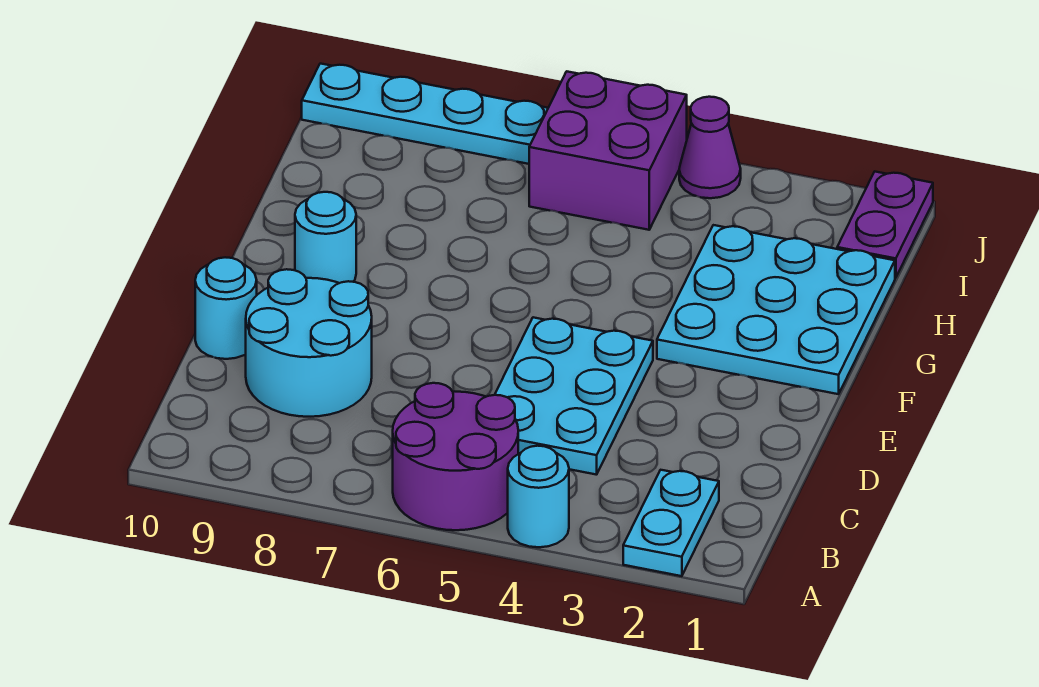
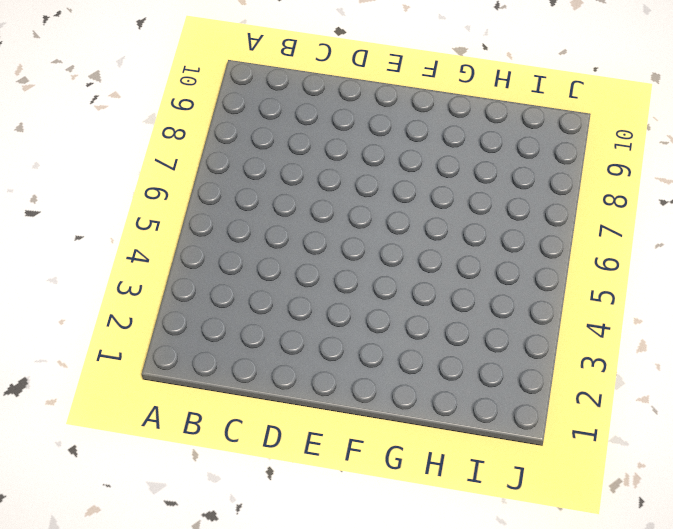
none -> cyan 1x2 plate [623,470,719,576]
none -> cyan 1x1 round brick [508,446,569,547]
none -> purple 2x2 round brick [393,383,518,530]

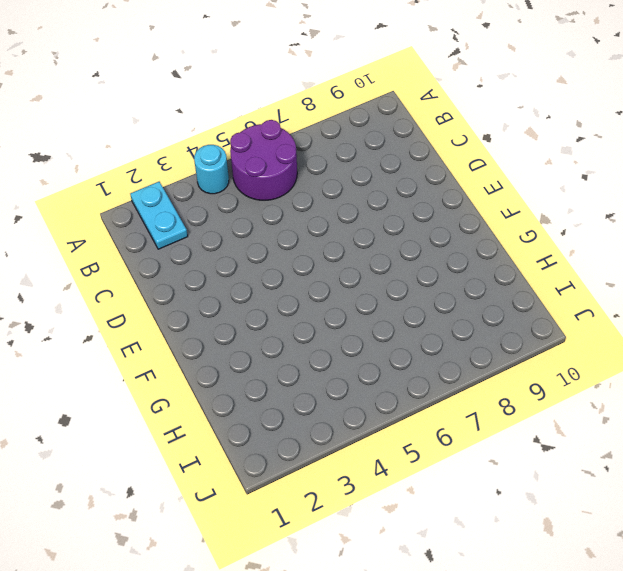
none -> cyan 2x3 plate [495,317,653,475]
none -> cyan 2x2 round brick [246,269,372,417]
none -> cyan 1x1 round brick [195,257,257,359]

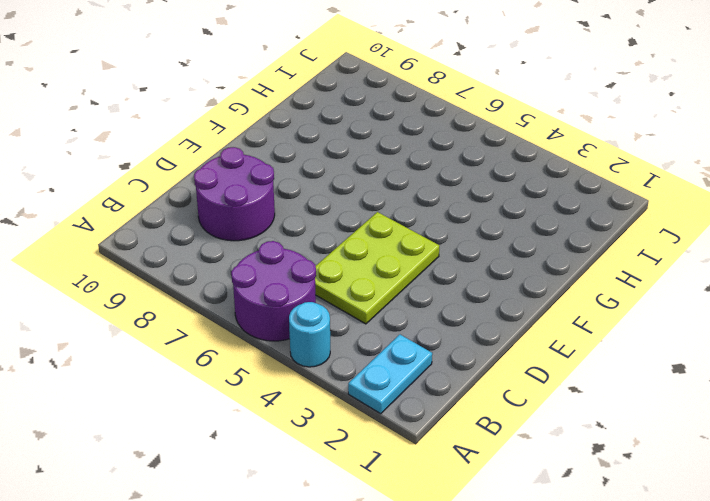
lime 2x3 plate [315,212,439,324] -> cyan 2x3 plate [495,317,653,475]
purple 2x2 round brick [194,147,275,241] -> cyan 2x2 round brick [246,269,372,417]
none -> cyan 1x1 round brick [195,257,257,359]
none -> cyan 3x3 plate [657,225,895,394]
none -> cyan 1x1 round brick [295,192,356,283]

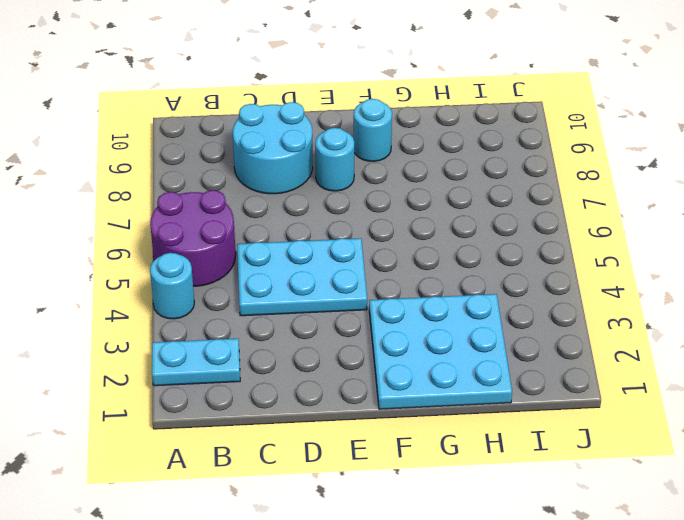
cyan 1x1 round brick [315,128,354,191] -> cyan 1x1 round brick moved to [195,257,257,359]
none -> purple 1x2 plate [837,172,933,278]
none -> purple 2x2 brick [529,71,687,230]
none -> purple 1x1 cone [679,97,741,198]

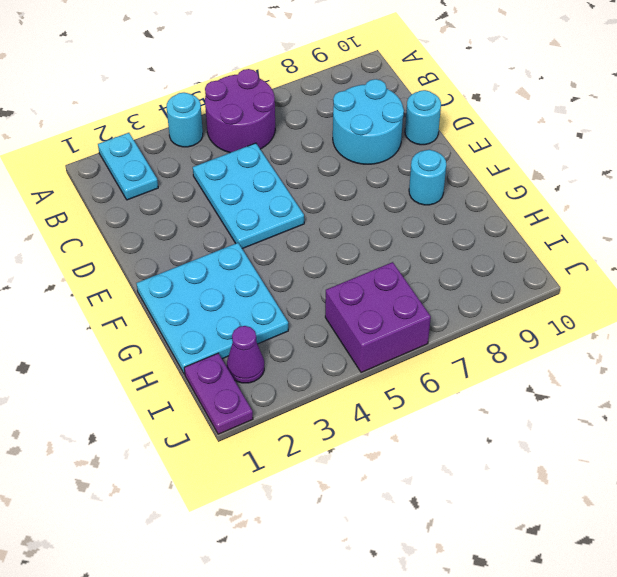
purple 1x1 cone [227,326,264,383] -> purple 1x1 cone moved to [679,97,741,198]
none -> cyan 1x4 plate [302,64,548,164]

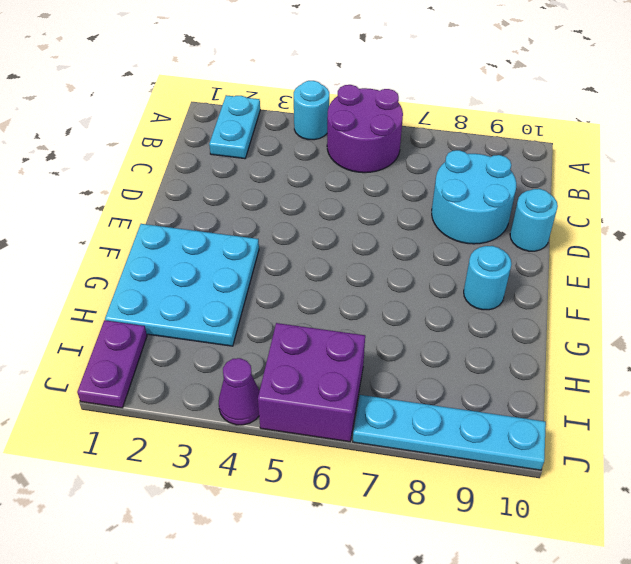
none -> cyan 2x3 plate [495,317,653,475]

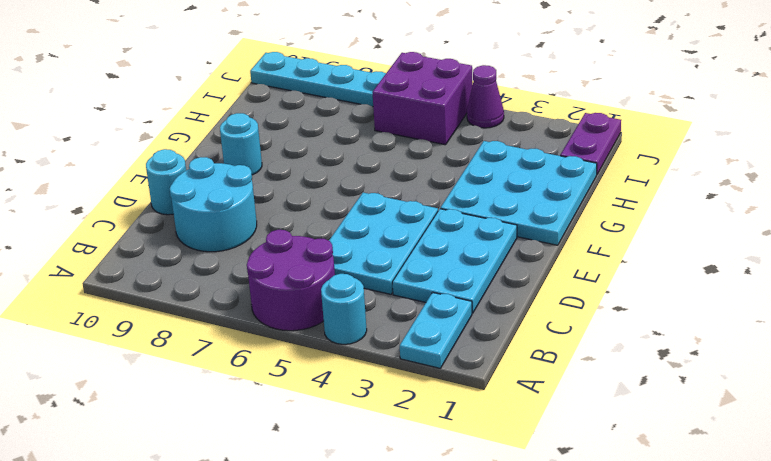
cyan 2x3 plate [392,209,517,313] -> none

